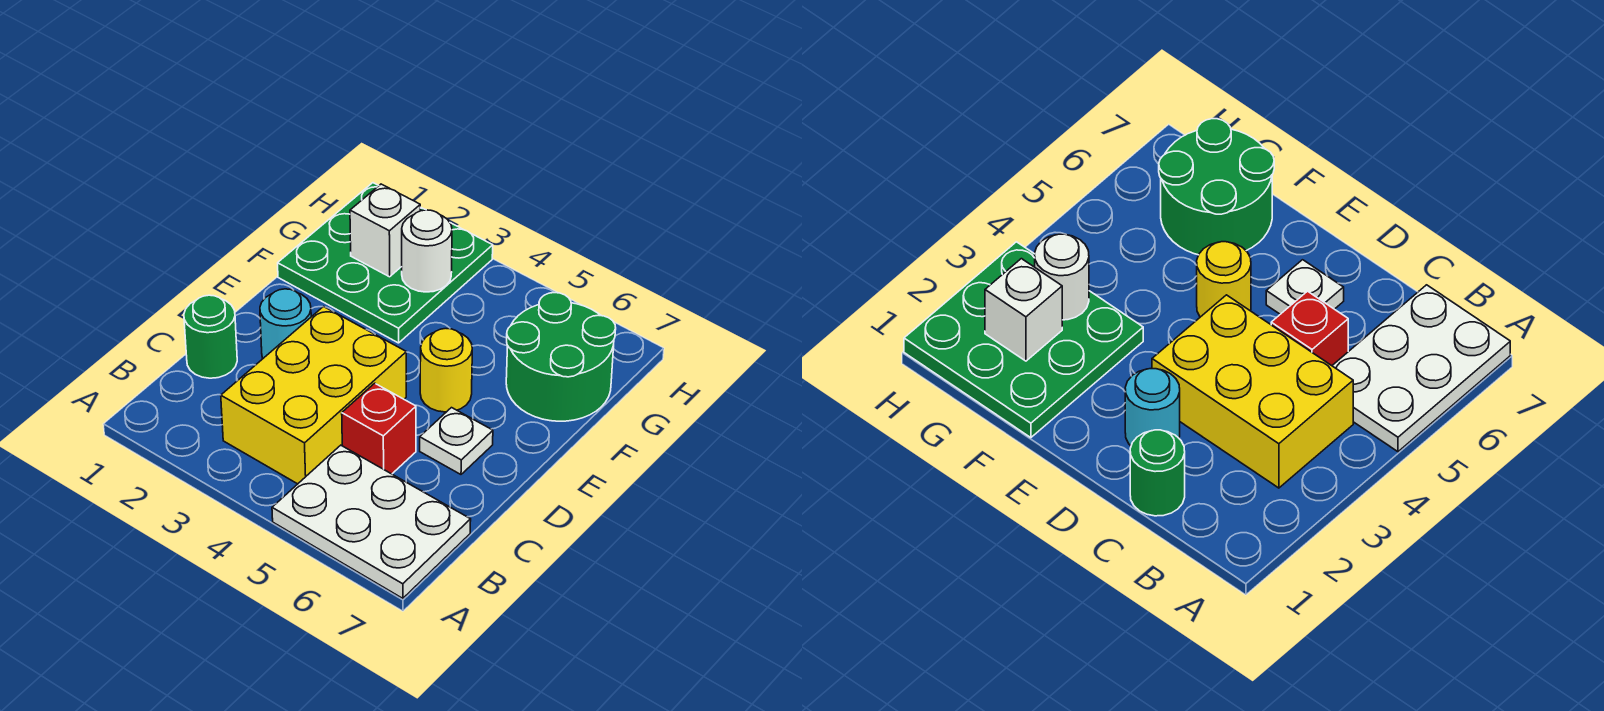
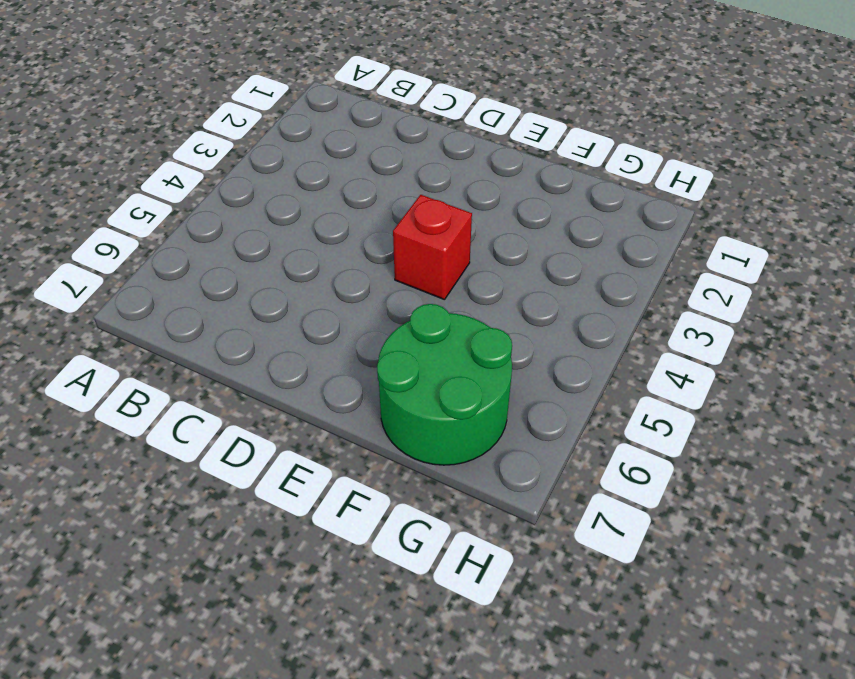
red 1x1 brick [393,195,472,300] -> red 1x1 brick moved to [342,383,416,474]
none -> white 2x3 plate [272,445,471,598]
none -> yellow 2x3 brick [221,307,406,484]

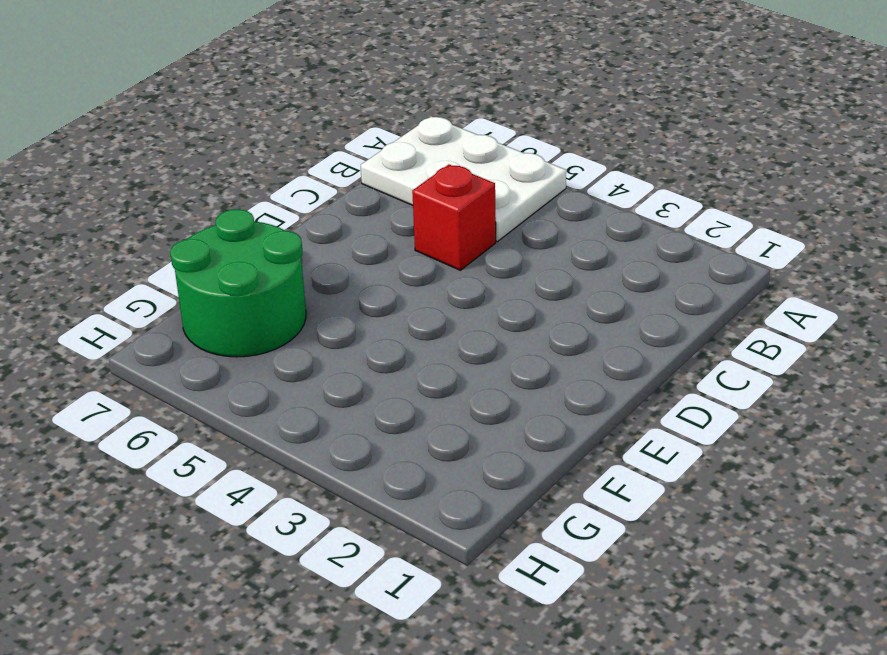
none -> yellow 2x3 brick [221,307,406,484]
none -> green 1x1 round brick [184,295,237,378]

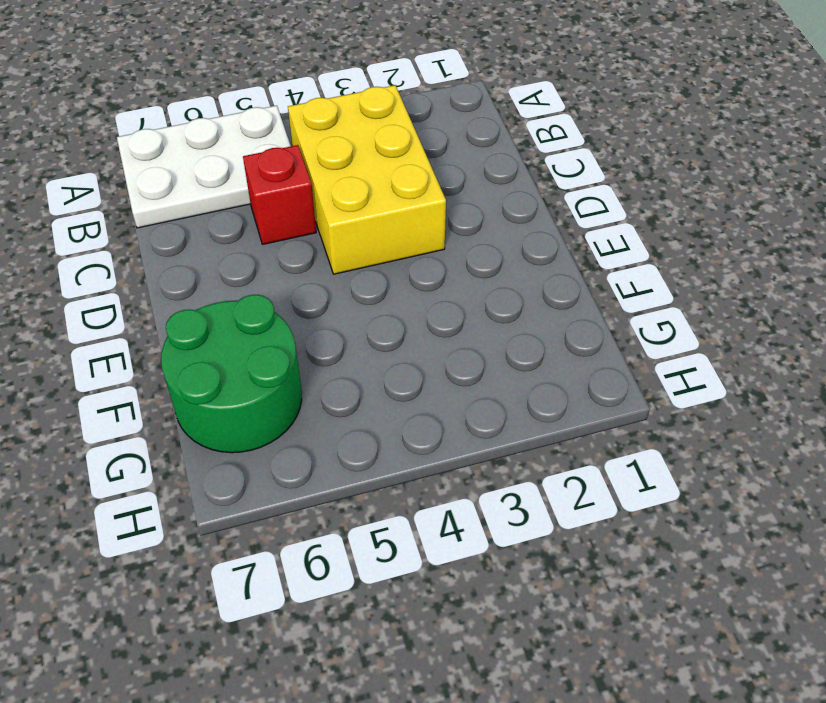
none -> green 1x1 round brick [184,295,237,378]
none -> cyan 1x1 round brick [260,289,311,359]

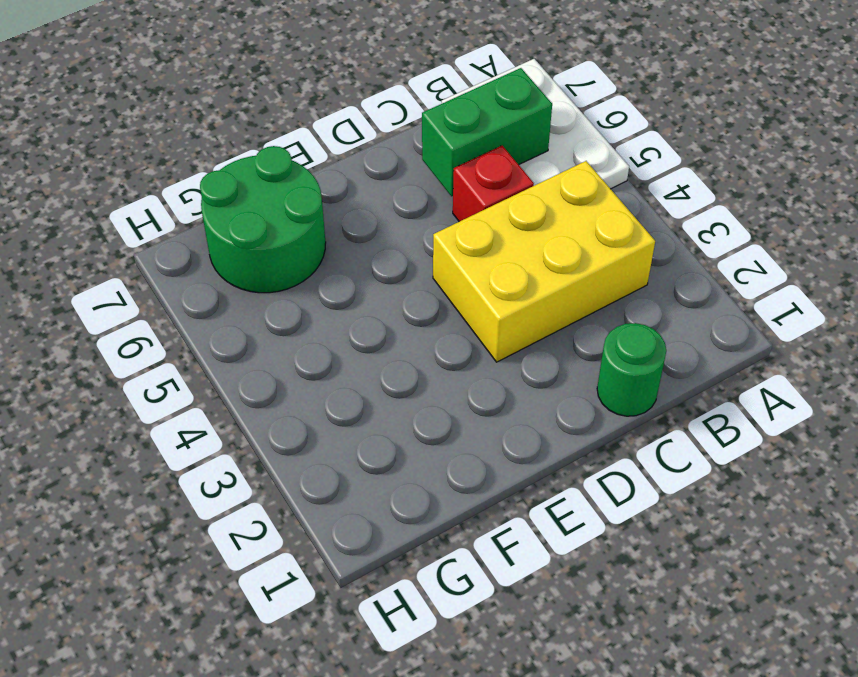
green 1x2 brick [422,68,552,196] -> none
none -> cyan 1x1 round brick [260,289,311,359]
none -> white 1x1 plate [420,408,493,474]

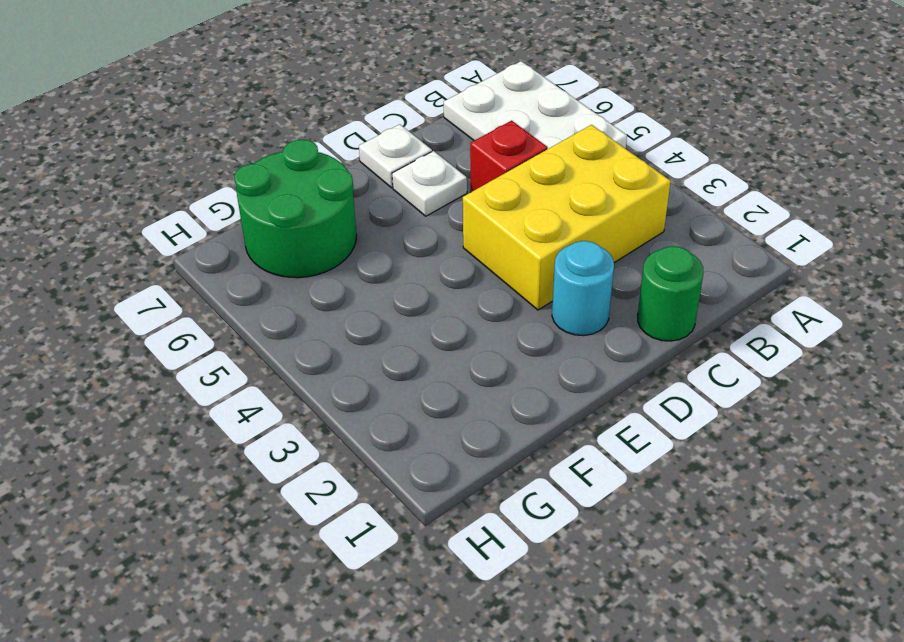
white 1x1 plate [359,124,432,188] -> none
none -> yellow 1x1 round brick [420,329,472,412]
none -> green 3x3 plate [278,183,493,343]

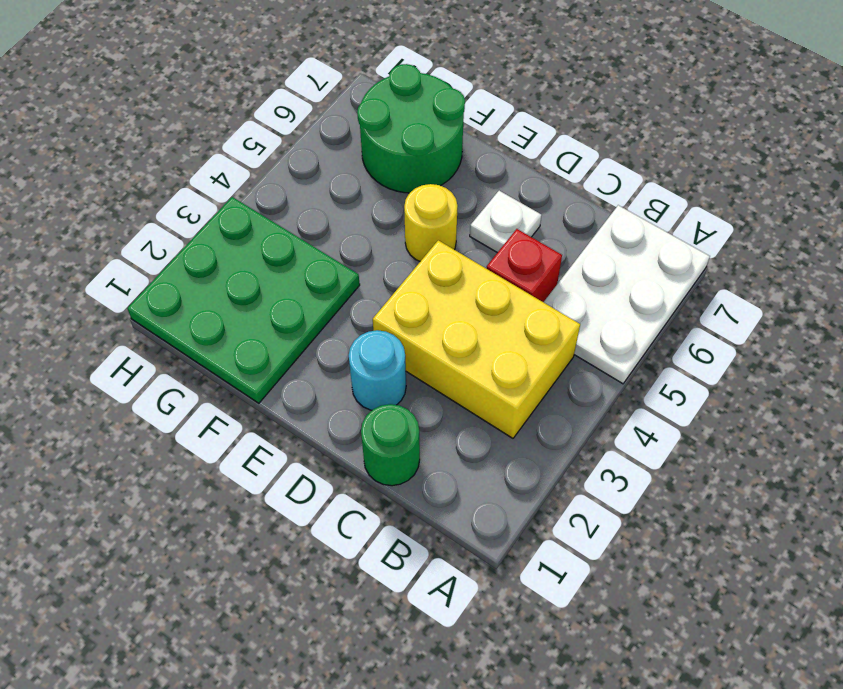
none -> white 1x1 brick [350,184,420,277]
none -> white 1x1 round brick [402,210,452,292]

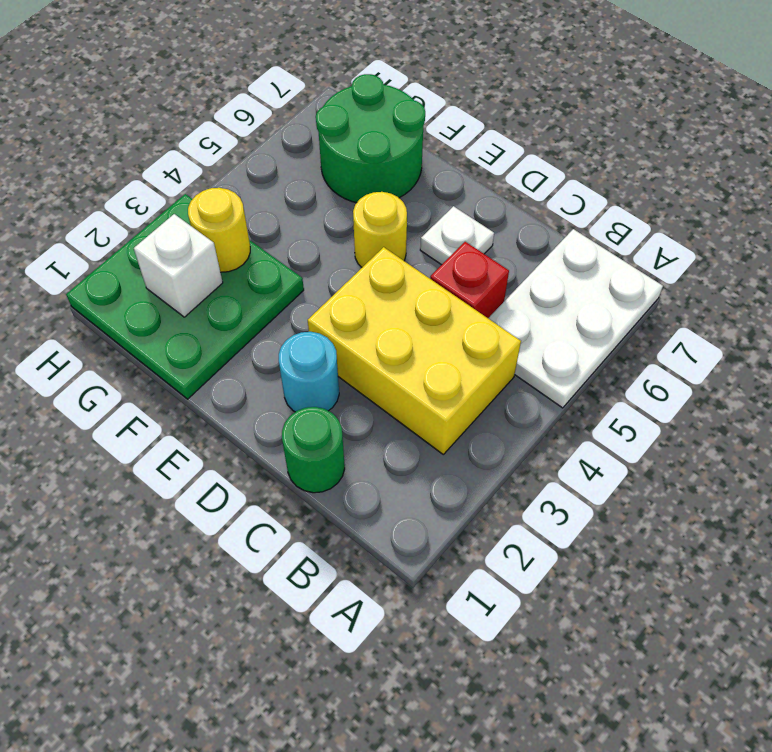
yellow 1x1 round brick [188,188,250,272] -> white 1x1 round brick [402,210,452,292]

